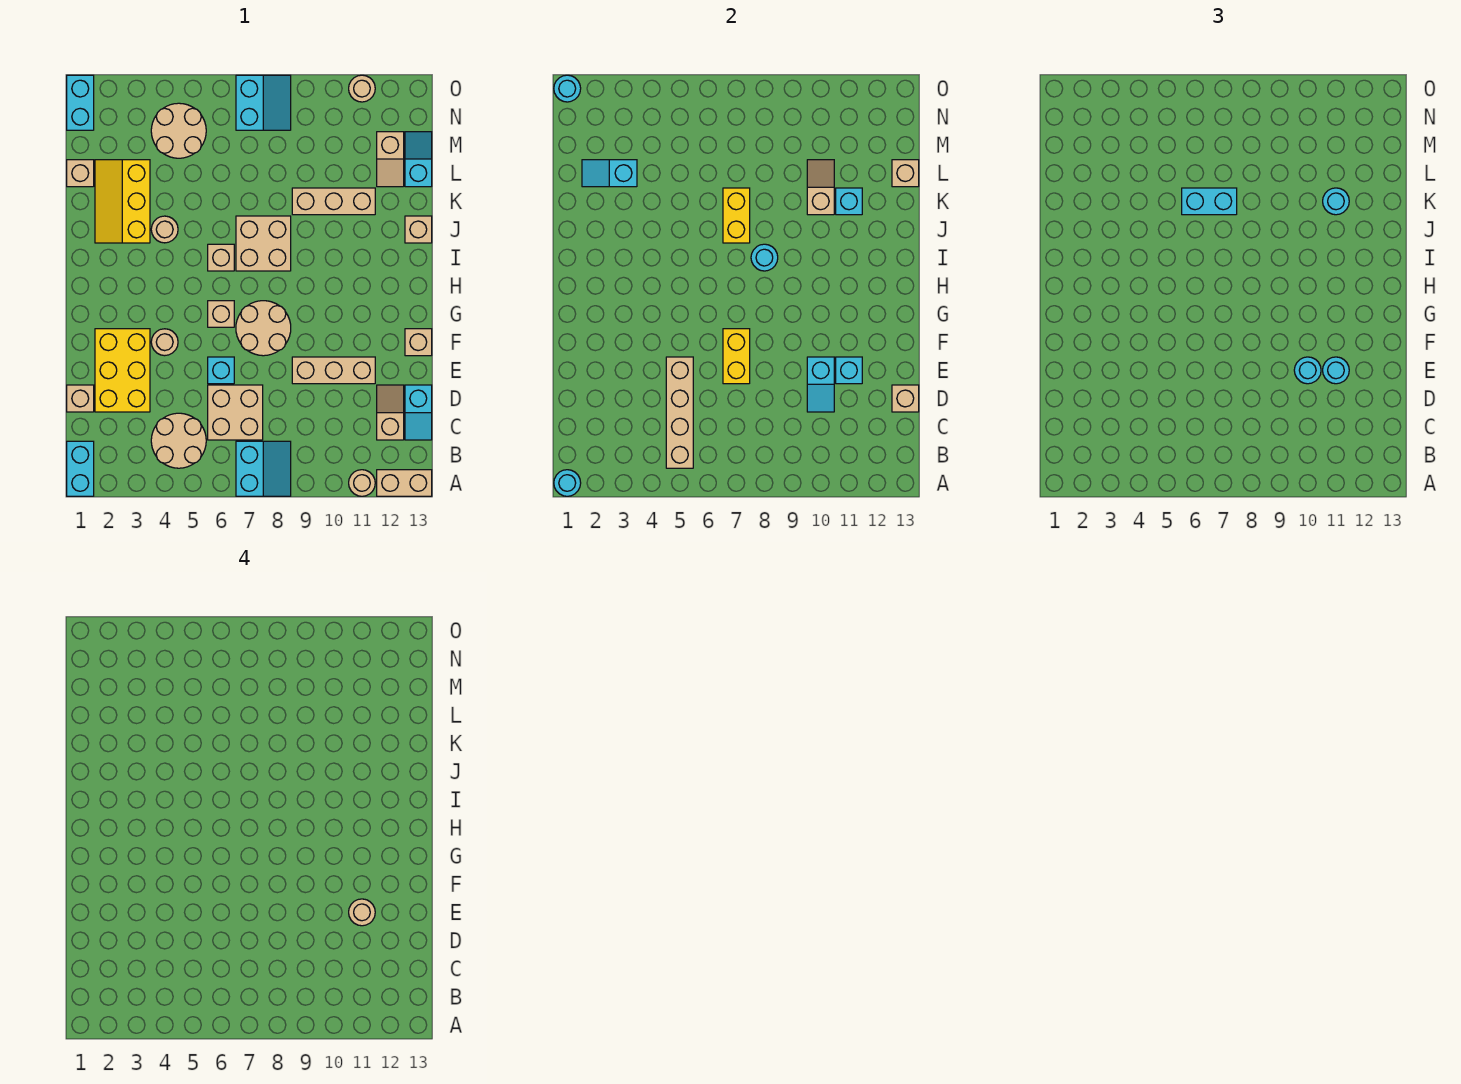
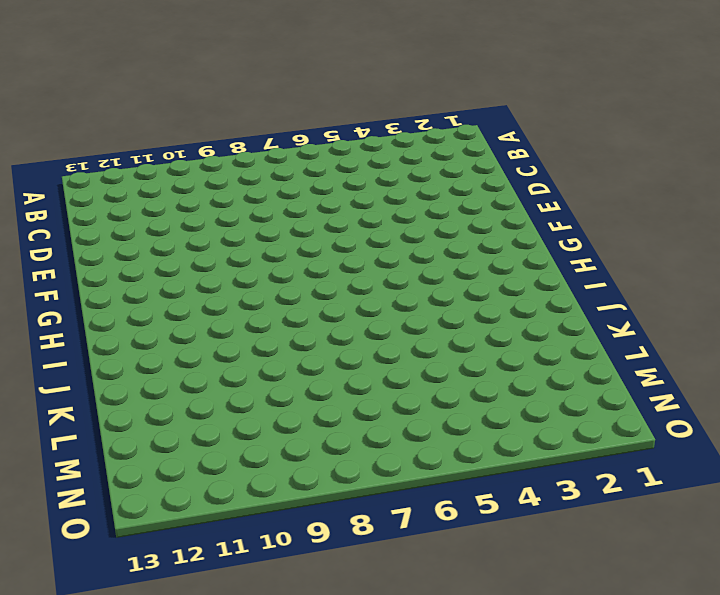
none -> cyan 1x2 brick [67,441,94,496]
none -> cyan 2x2 slope [236,441,291,496]
none -> tan 1x1 round brick [349,470,375,496]
none -> tan 1x2 brick [377,470,432,496]

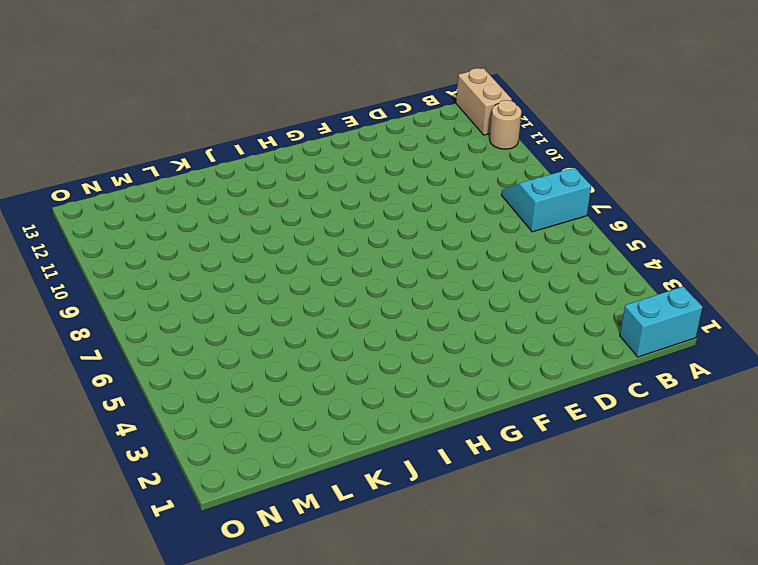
none -> tan 2x2 round brick [151,413,206,468]
none -> tan 2x2 brick [208,385,263,440]
none -> tan 1x2 slope [377,385,404,440]
none -> cyan 1x2 slope [405,385,432,440]

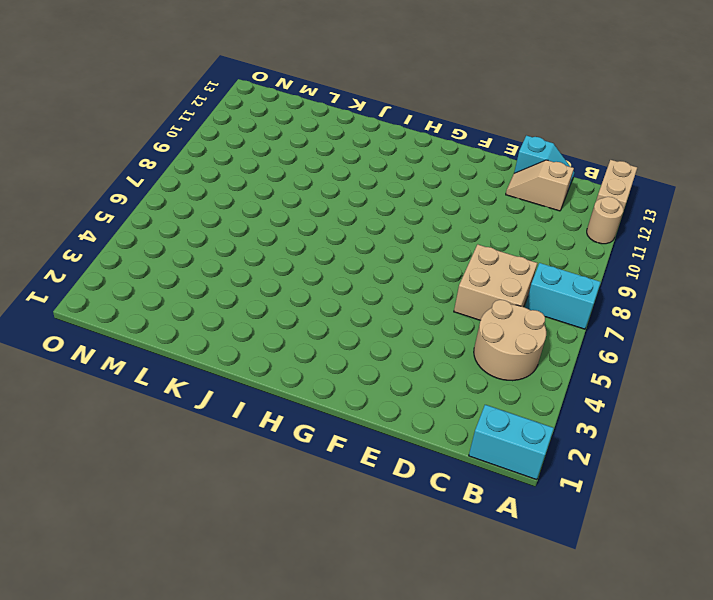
none -> tan 1x1 brick [67,385,94,412]
none -> yellow 2x3 brick [95,329,150,412]
none -> cyan 1x1 brick [208,357,234,384]
none -> tan 1x3 brick [292,357,375,384]

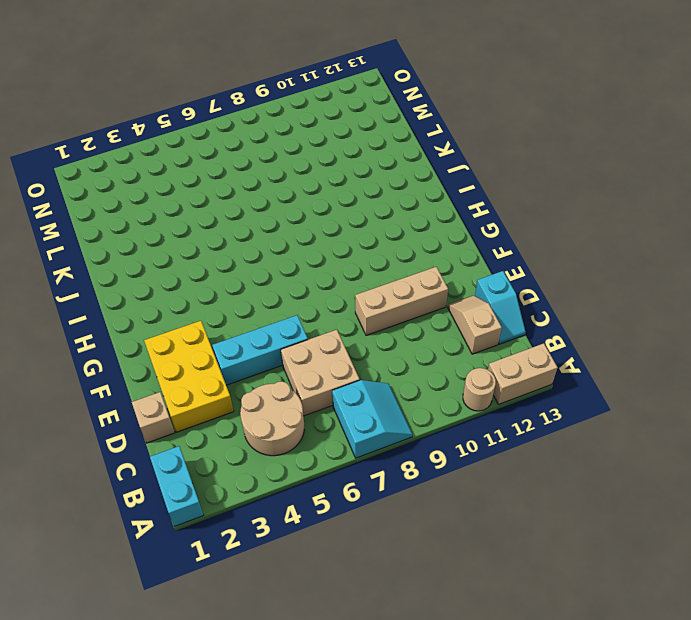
cyan 1x3 brick [212,315,308,385] -> cyan 1x1 brick [208,357,234,384]
none -> tan 1x1 round brick [151,329,178,356]
none -> tan 2x2 round brick [236,301,291,356]
none -> tan 1x1 brick [405,329,432,356]
none -> tan 1x1 brick [208,301,234,327]

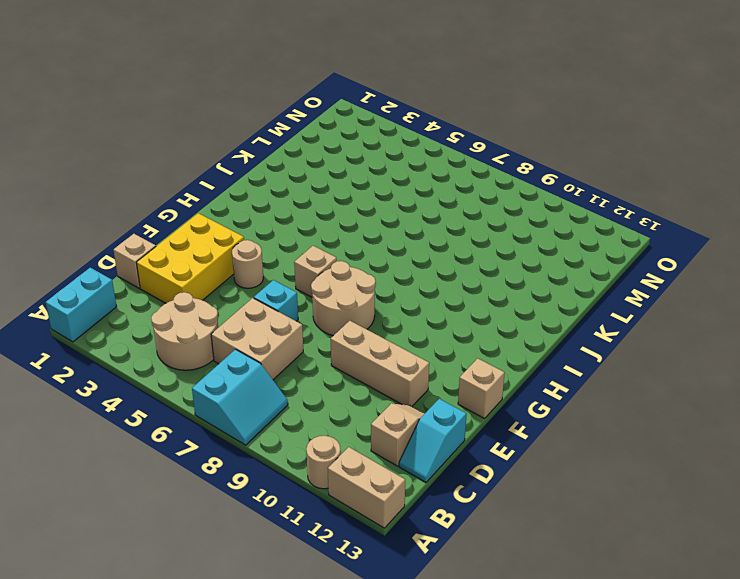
none -> tan 1x1 brick [208,244,234,271]
none -> tan 2x2 brick [236,216,291,271]
none -> yellow 2x3 slope [95,160,150,243]
none -> tan 1x1 round brick [151,216,178,243]

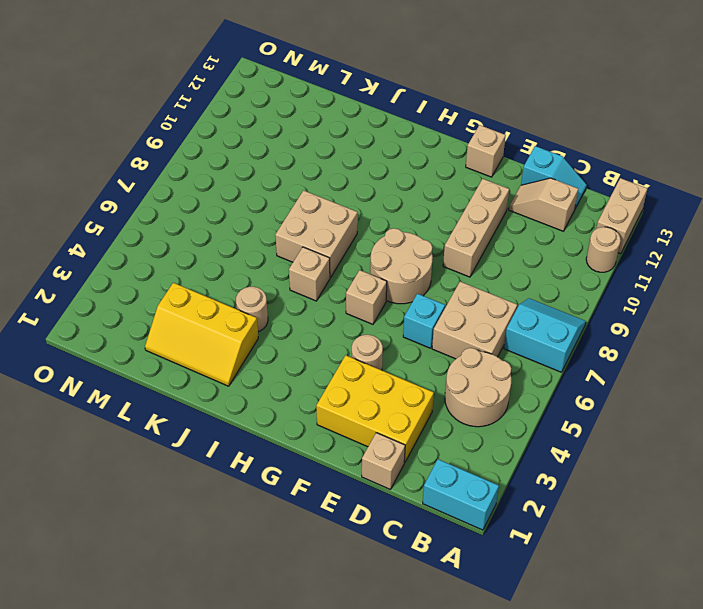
none -> tan 1x1 brick [405,216,432,243]
none -> tan 1x3 brick [292,188,375,215]
none -> tan 1x1 brick [67,160,94,187]
none -> tan 1x2 slope [377,132,404,187]

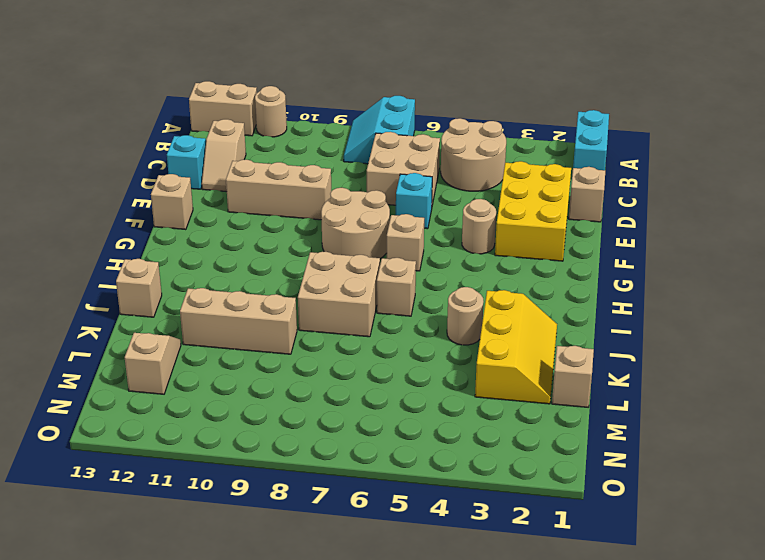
none -> cyan 1x2 slope [405,132,432,187]
none -> tan 2x2 round brick [151,103,206,158]
none -> cyan 1x2 brick [67,75,94,130]
none -> cyan 2x2 slope [236,75,291,130]

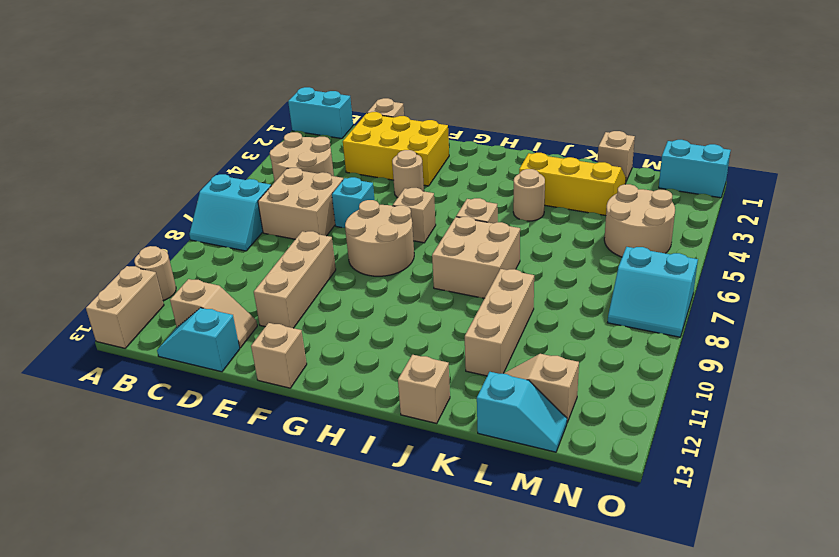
none -> tan 1x1 round brick [349,75,375,102]
none -> cyan 1x1 round brick [554,470,581,496]
none -> tan 1x4 brick [666,357,693,468]
none -> cyan 1x2 slope [807,357,834,412]

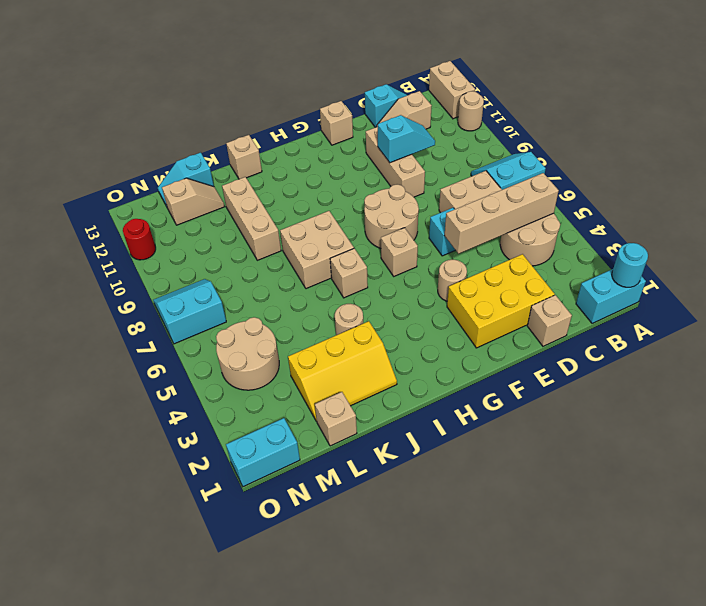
red 1x1 round brick [123,219,156,260] -> tan 1x1 round brick [349,75,375,102]
none -> tan 1x1 brick [892,385,919,412]
none -> yellow 1x2 brick [723,329,750,384]
none -> cyan 1x1 brick [836,357,862,384]
none -> cyan 1x1 round brick [751,244,778,271]

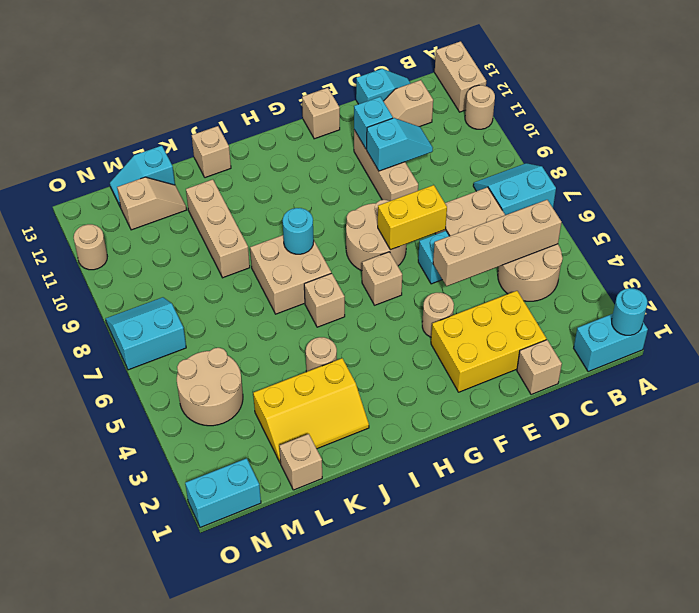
none -> tan 1x1 brick [892,385,919,412]
none -> yellow 1x2 brick [723,188,750,243]
none -> tan 1x2 slope [807,160,834,215]
none -> cyan 1x1 brick [836,188,862,215]

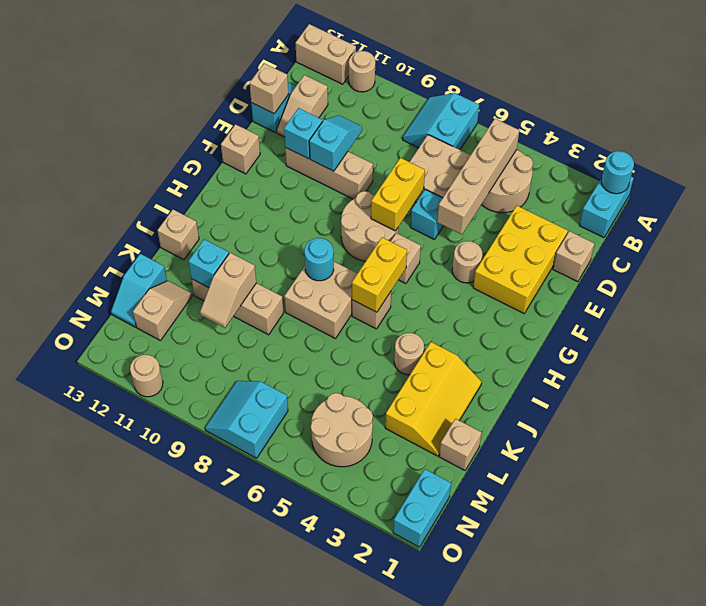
yellow 1x2 brick [352,237,407,312] -> yellow 1x2 brick moved to [723,188,750,243]
none -> cyan 1x2 slope [582,160,637,187]
none -> tan 1x1 brick [892,160,919,187]
none -> cyan 1x1 round brick [554,75,581,102]
none -> cyan 1x1 round brick [1294,357,1321,384]

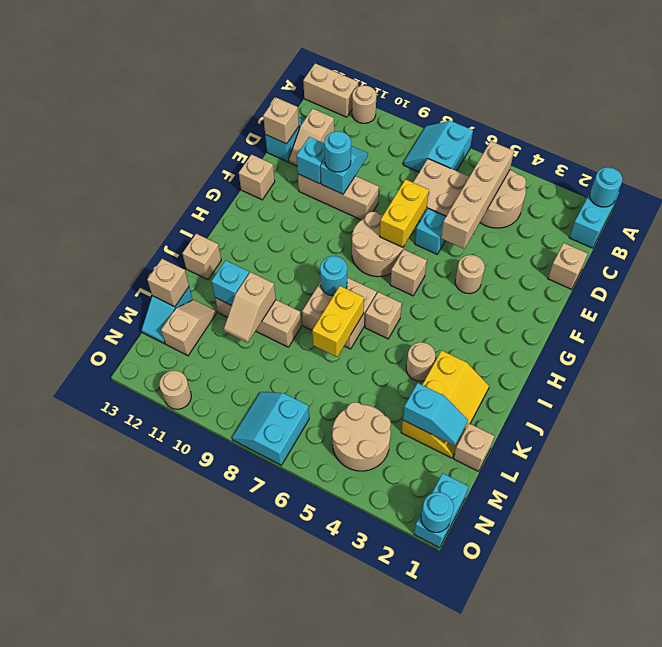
none -> yellow 2x3 brick [95,329,150,412]
none -> cyan 1x1 round brick [1323,357,1349,384]
none -> cyan 1x2 brick [1182,188,1237,215]
none -> cyan 1x1 round brick [1323,188,1349,215]

